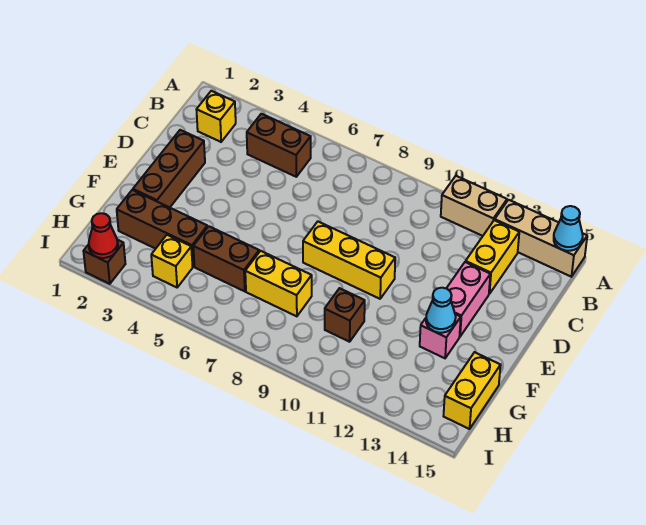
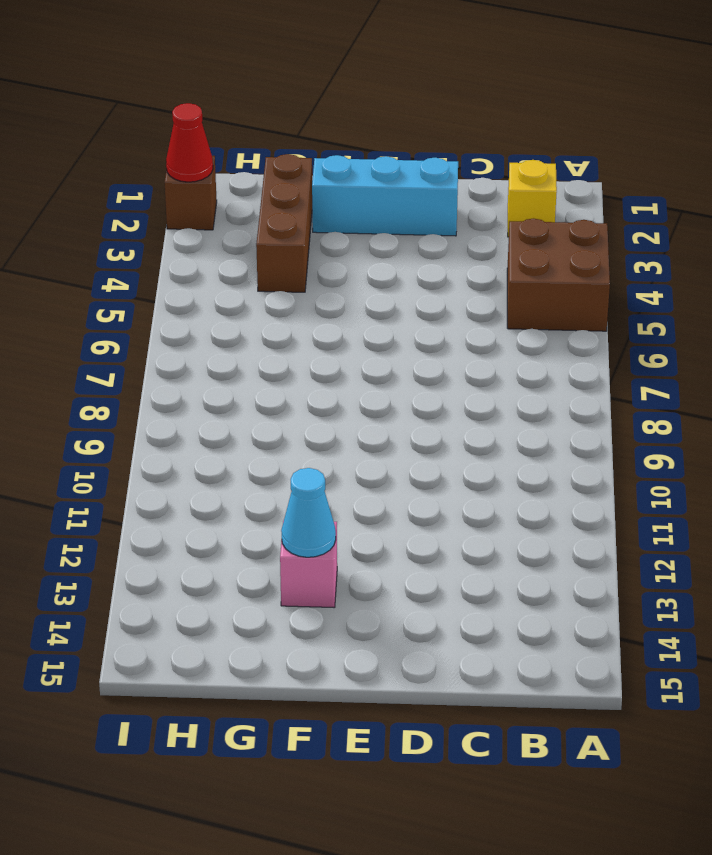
brown 2x2 brick [507,219,610,331] -> brown 1x2 brick [247,114,311,177]
cyan 1x3 brick [312,155,458,236] -> brown 1x3 brick [133,130,205,208]
none -> tan 1x2 brick [441,176,507,236]
none -> tan 1x3 brick [495,200,587,277]
none -> yellow 1x2 brick [466,220,519,294]

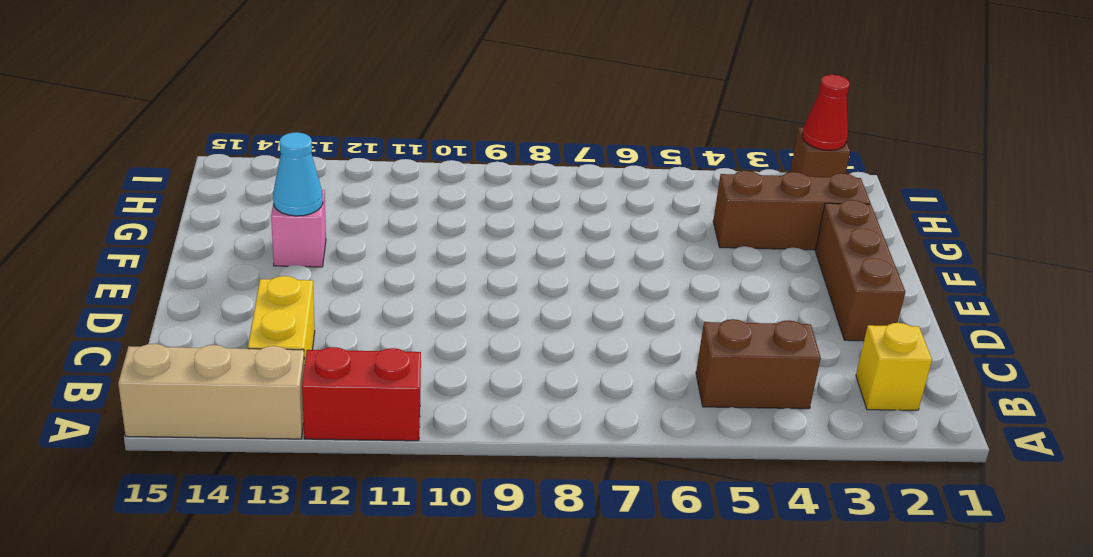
red 1x2 brick [302,347,421,441] -> tan 1x2 brick [441,176,507,236]
none -> pink 1x2 brick [446,262,490,336]
none -> yellow 1x3 brick [303,222,395,299]
none -> brown 1x2 brick [193,226,259,291]

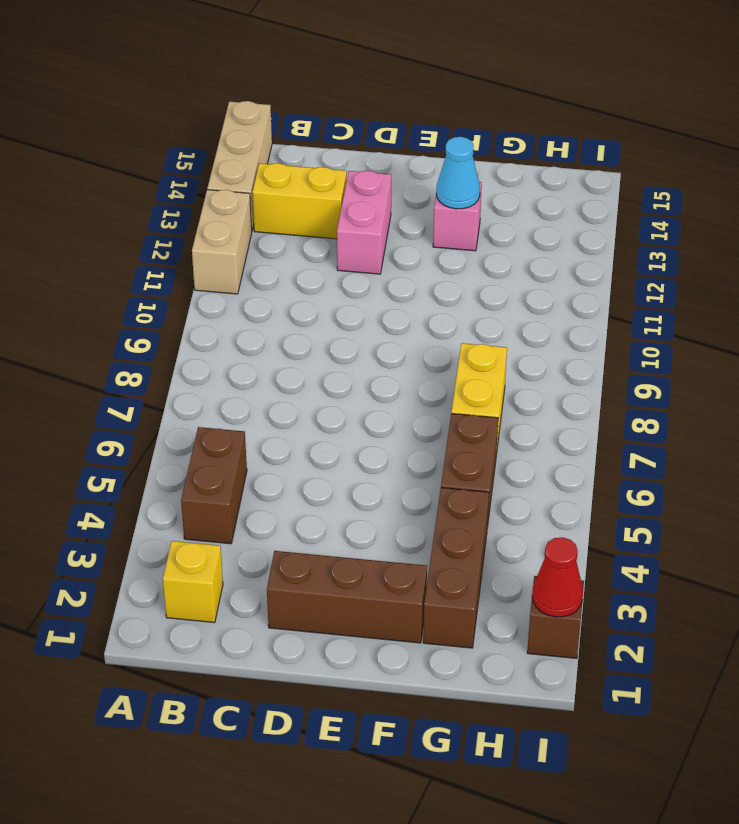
pink 1x2 brick [337,171,391,274] -> pink 1x2 brick turned to [446,262,490,336]
none -> yellow 1x3 brick [303,222,395,299]
none -> brown 1x1 brick [325,288,365,342]
none -> yellow 1x2 brick [444,352,501,429]

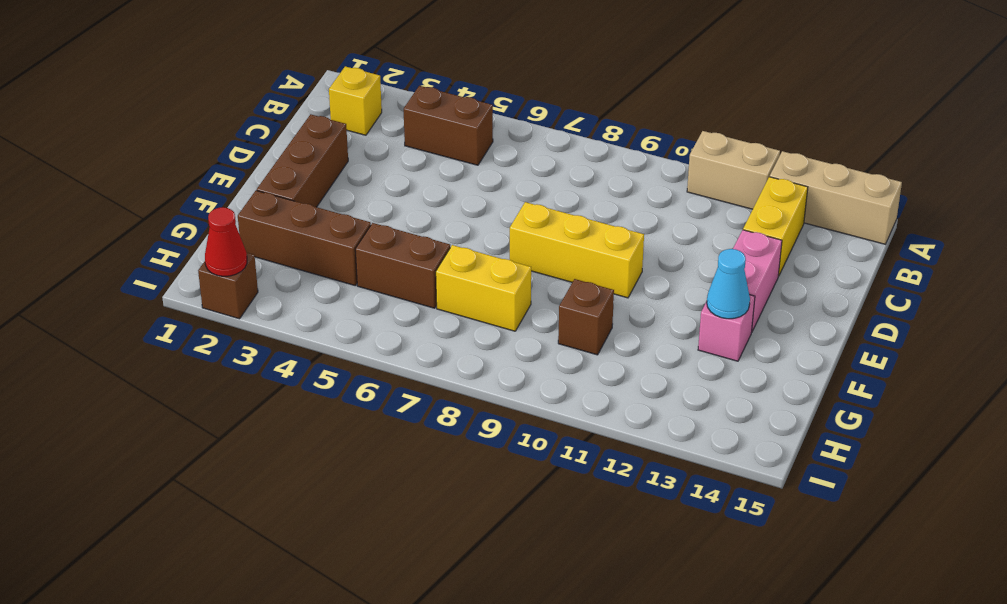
none -> yellow 1x2 brick [444,352,501,429]
none -> yellow 1x1 brick [151,235,193,287]
none -> cyan 1x1 cone [554,206,583,251]

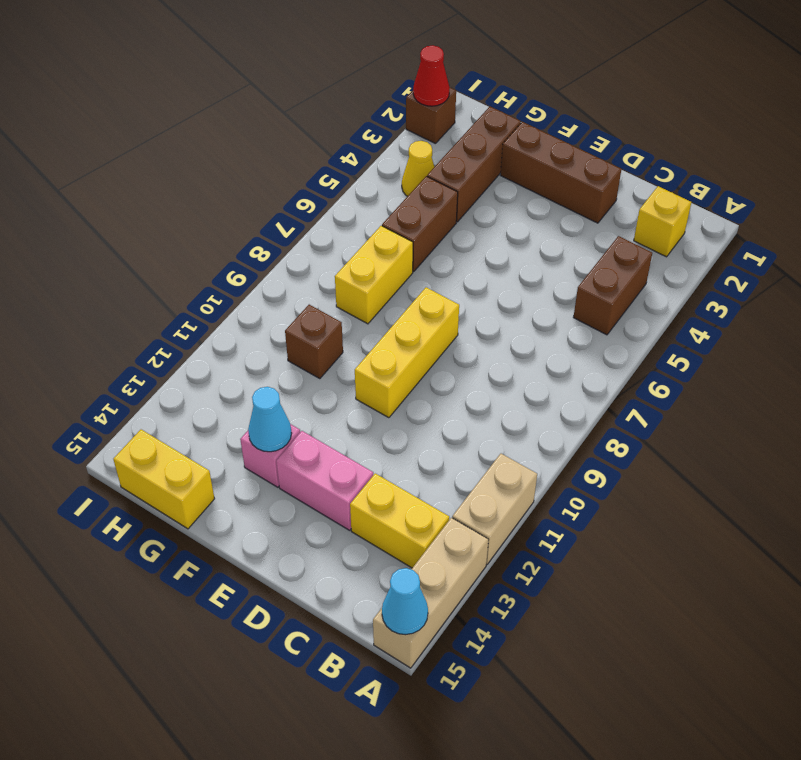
yellow 1x1 cone [402,141,434,196] -> yellow 1x1 brick [151,235,193,287]

